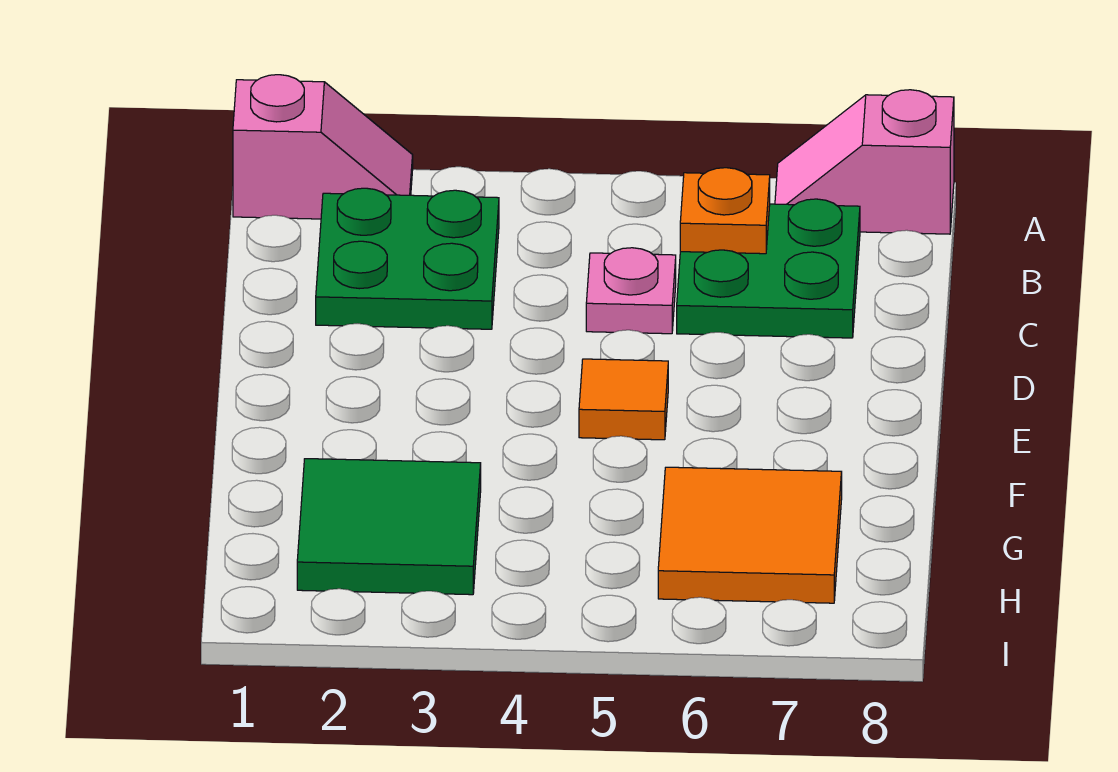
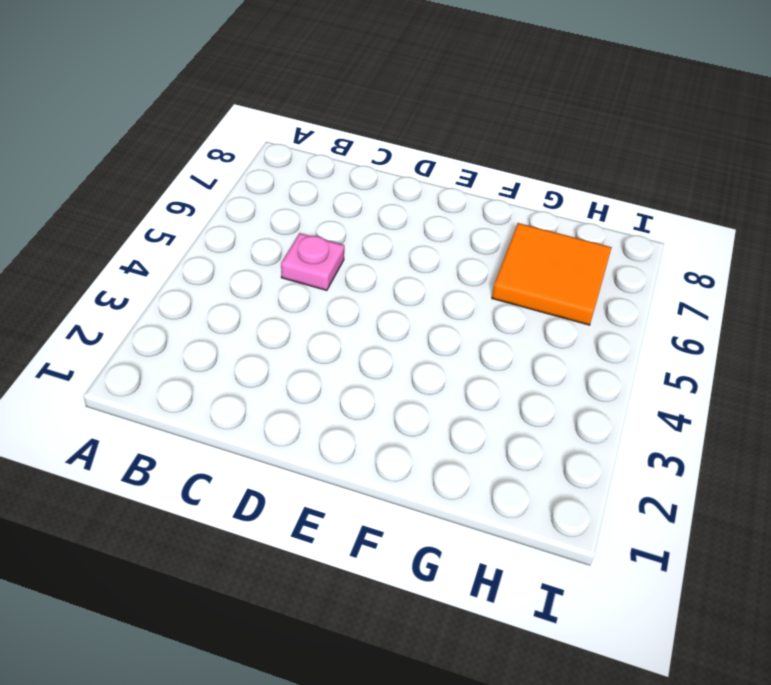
none -> pink 1x2 slope [233,75,413,219]
none -> pink 1x2 slope [775,90,954,234]

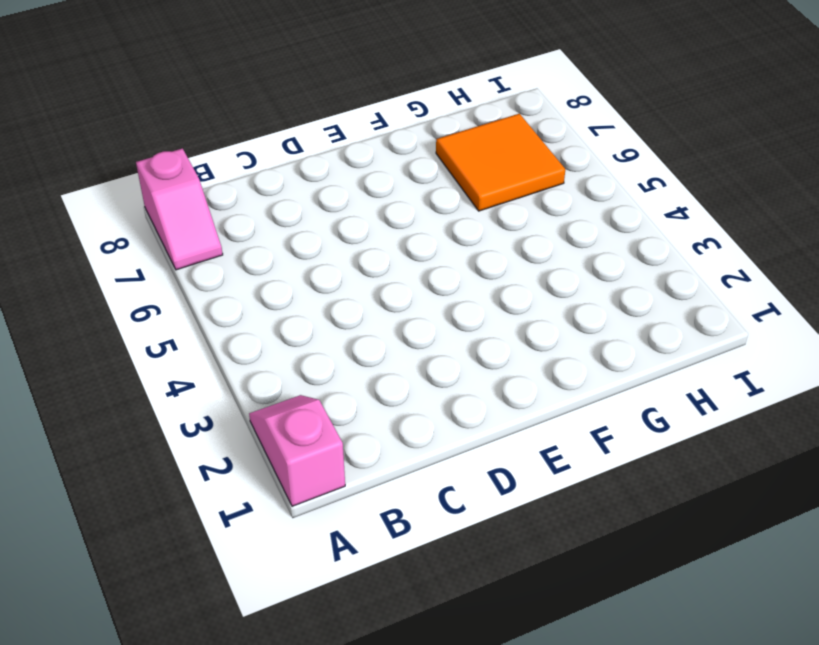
none -> green 2x2 plate [316,188,499,329]
none -> green 2x2 plate [677,199,860,338]

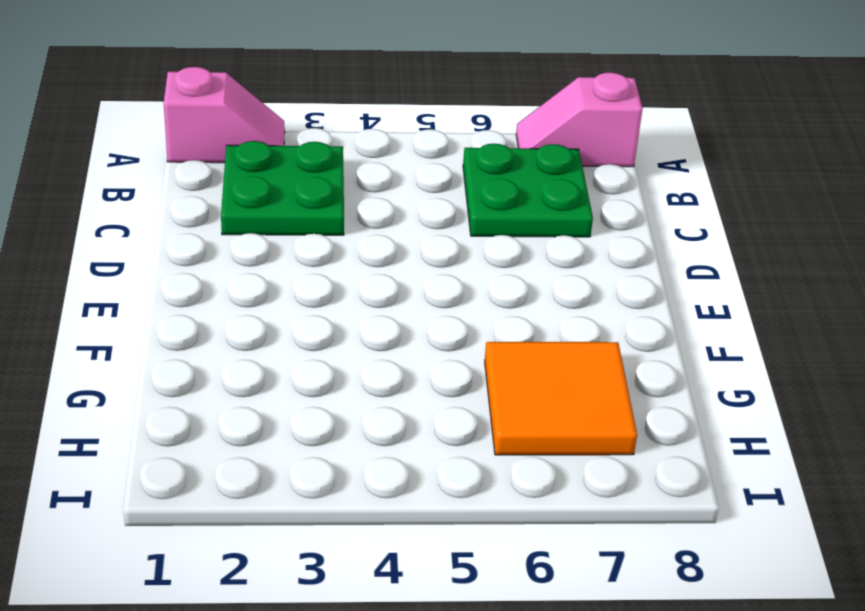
none -> pink 1x1 plate [586,248,676,334]
none -> orange 1x1 tile [579,359,668,440]

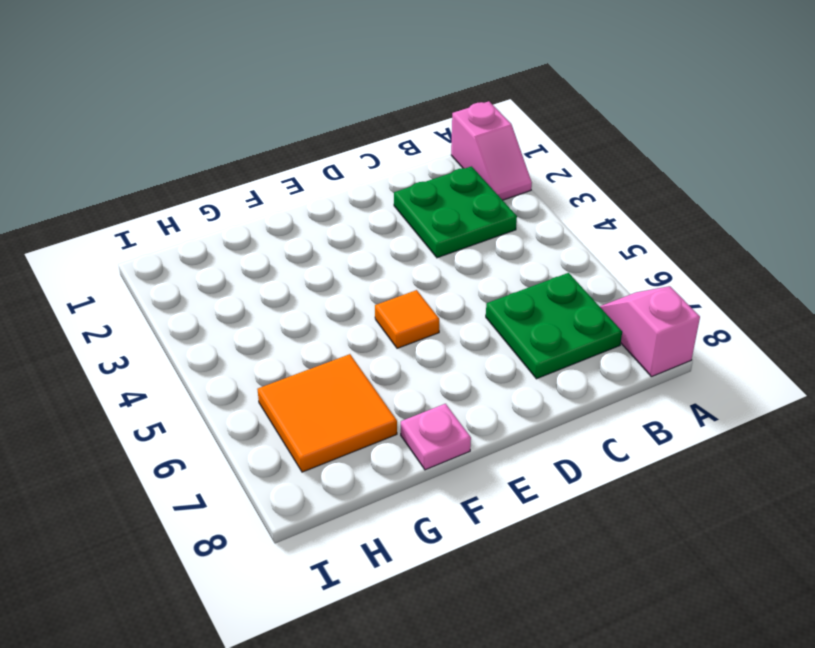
pink 1x1 plate [401,404,471,470] -> pink 1x1 plate moved to [586,248,676,334]
none -> green 2x2 tile [297,459,481,595]
none -> orange 1x1 plate [680,168,770,254]

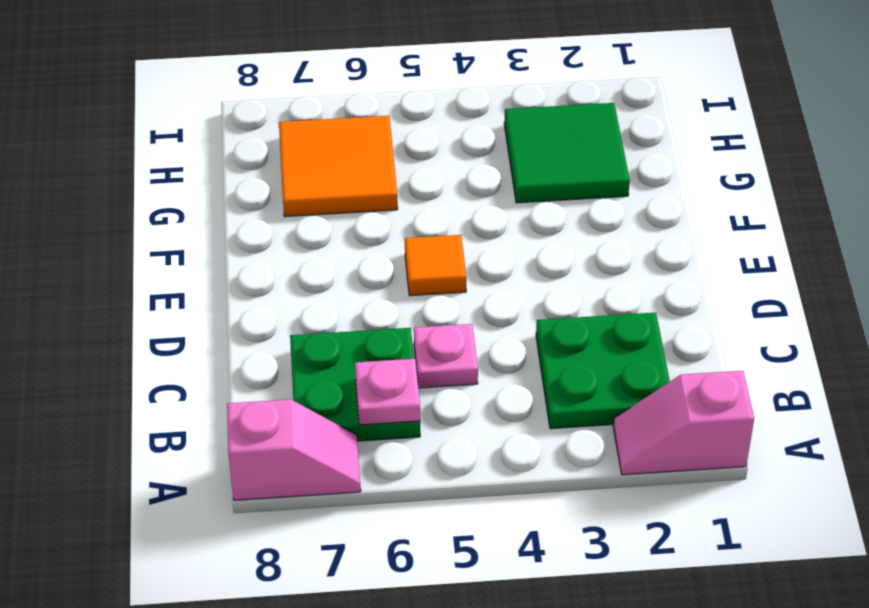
pink 1x1 plate [355,359,420,425] -> orange 1x1 plate [680,168,770,254]

